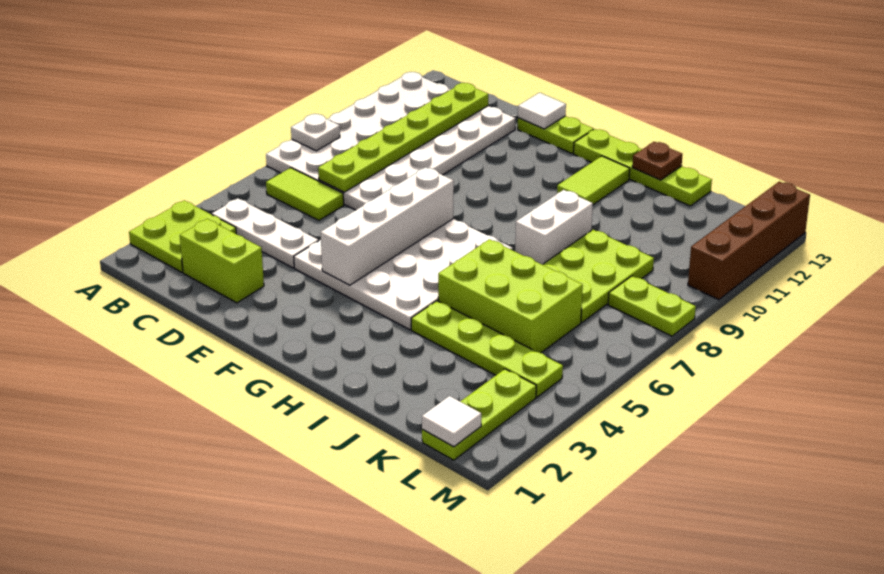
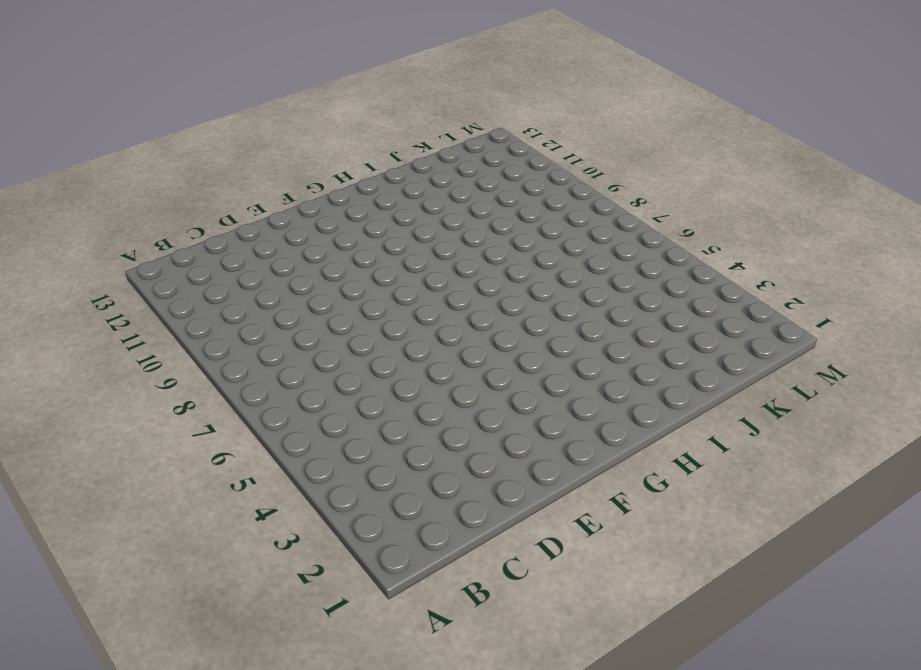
none -> lime 2x2 plate [129,200,236,272]
none -> white 4x6 plate [266,72,515,210]
none -> white 1x3 plate [212,198,318,268]

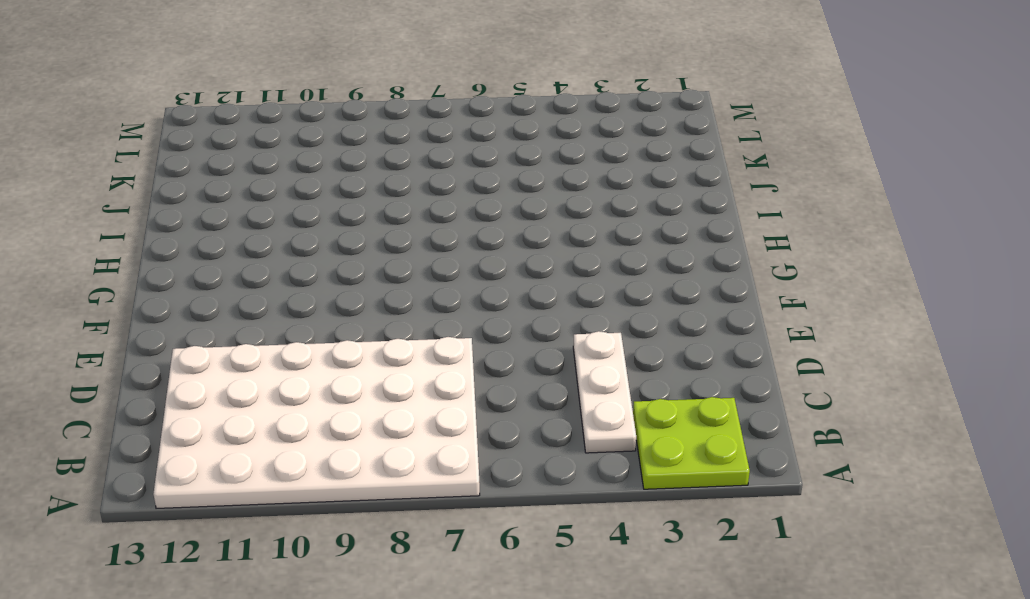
none -> lime 1x2 tile [266,168,344,220]
none -> lime 1x2 brick [180,219,264,303]
none -> white 4x4 plate [294,219,513,330]

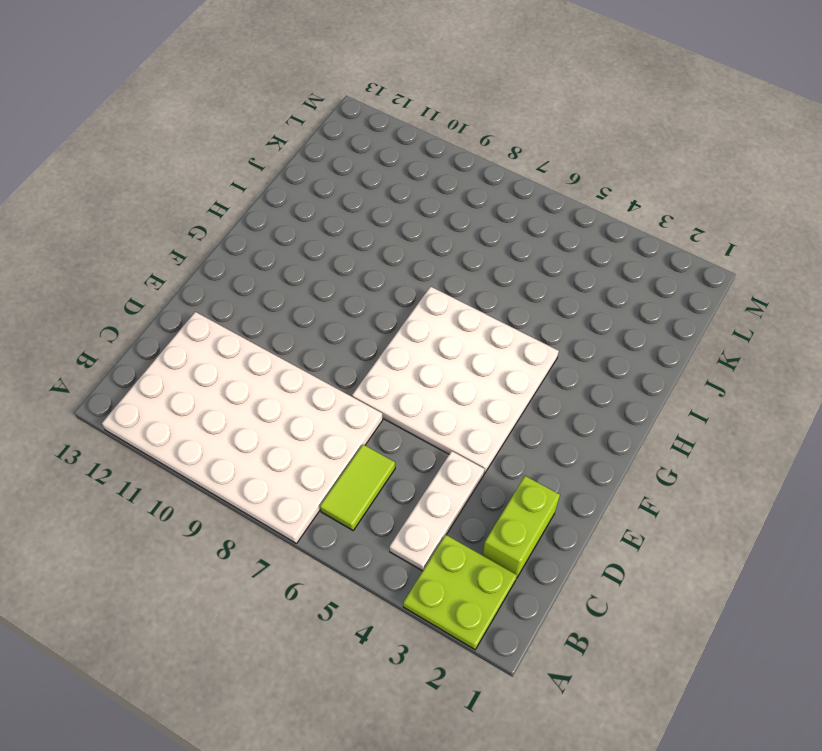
none -> lime 1x2 plate [518,116,594,154]
none -> lime 1x4 plate [574,129,712,206]
none -> lime 1x2 tile [557,156,630,205]

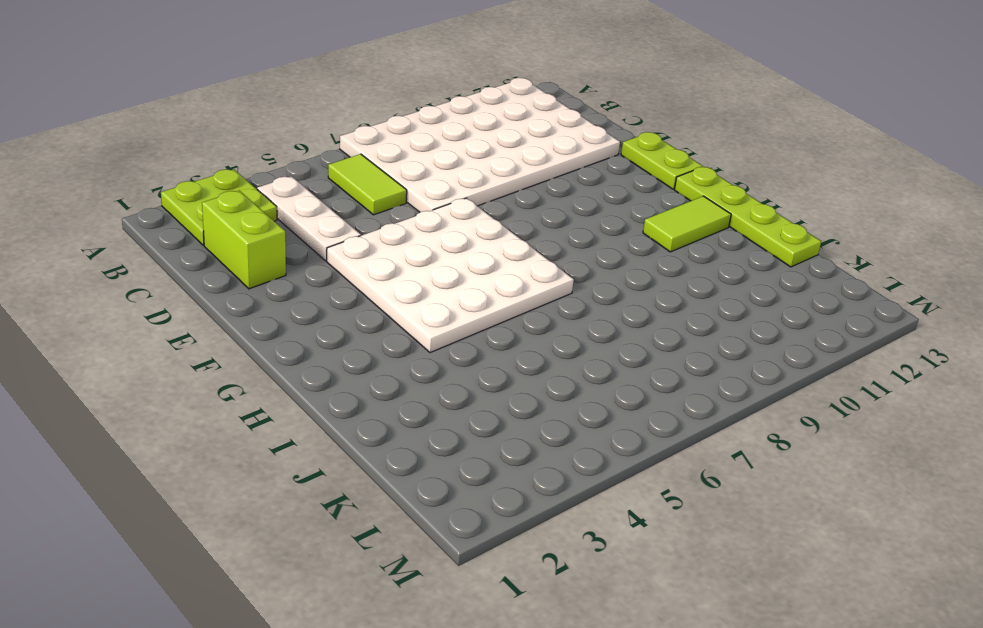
none -> lime 1x4 plate [411,301,563,397]
none -> lime 2x3 brick [438,239,583,353]
none -> white 1x2 brick [515,190,593,265]

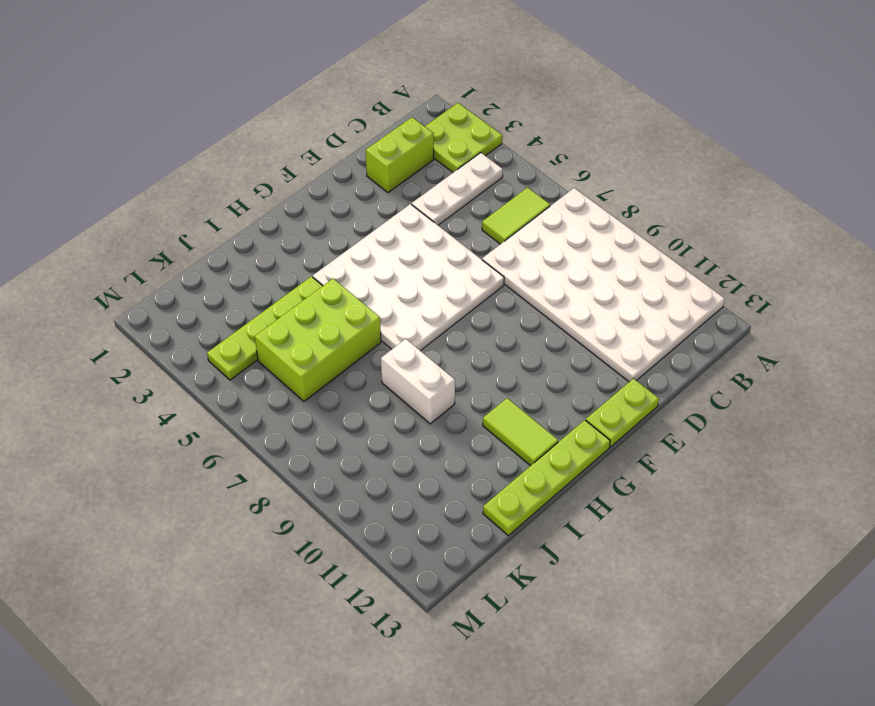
none -> lime 2x3 plate [543,230,654,322]
none -> lime 1x3 plate [422,369,536,460]
none -> lime 1x2 plate [608,276,696,336]

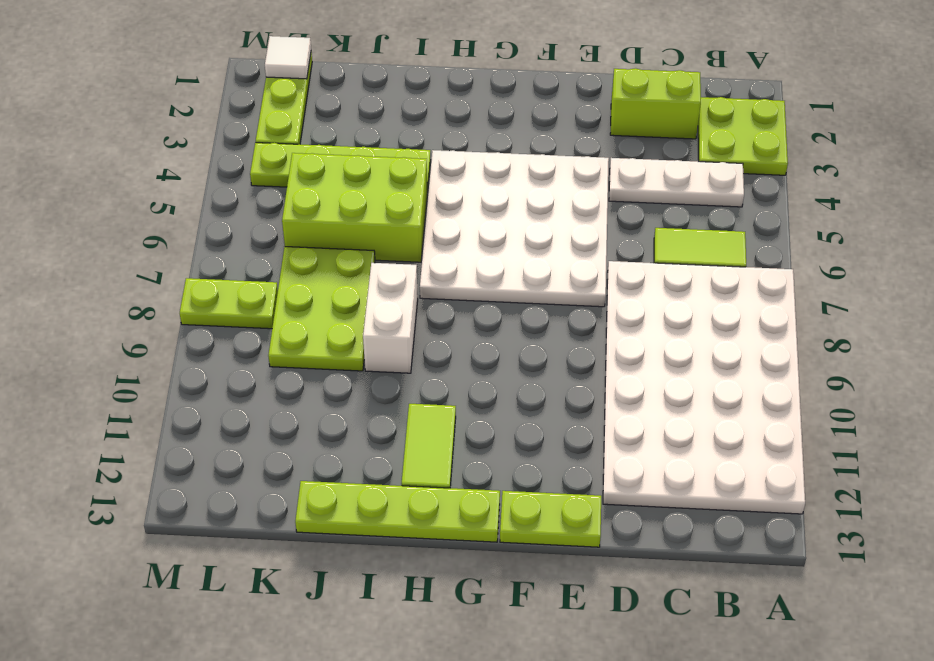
none -> brown 1x4 brick [688,182,810,300]
none -> white 1x1 plate [291,114,340,151]
none -> lime 1x6 plate [318,83,488,192]

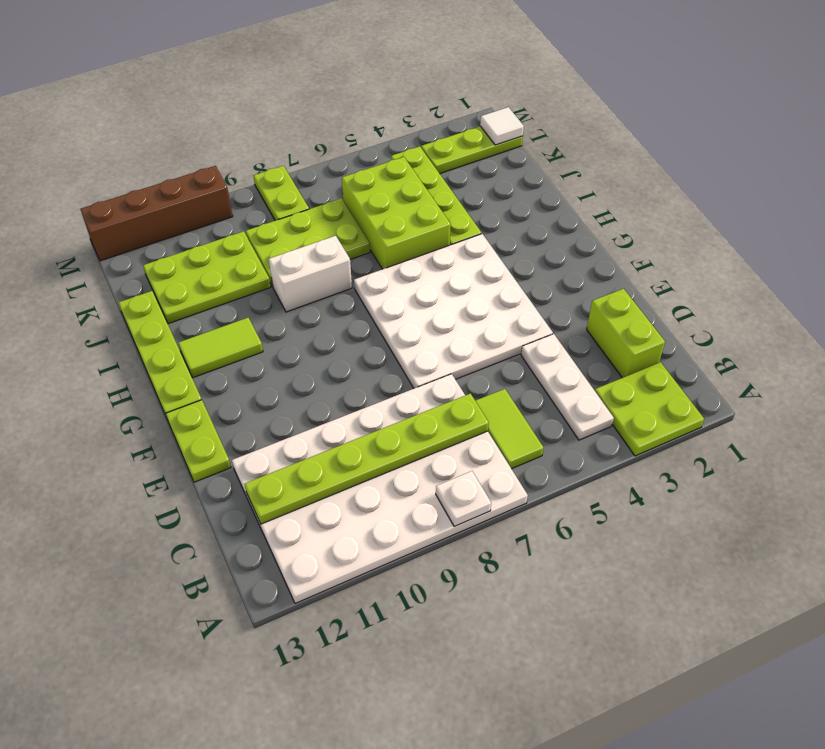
lime 2x3 plate [143,231,271,324] -> none
none -> white 1x1 tile [518,93,566,129]
none -> white 1x4 brick [321,167,454,285]
none -> brown 1x1 plate [632,142,683,180]

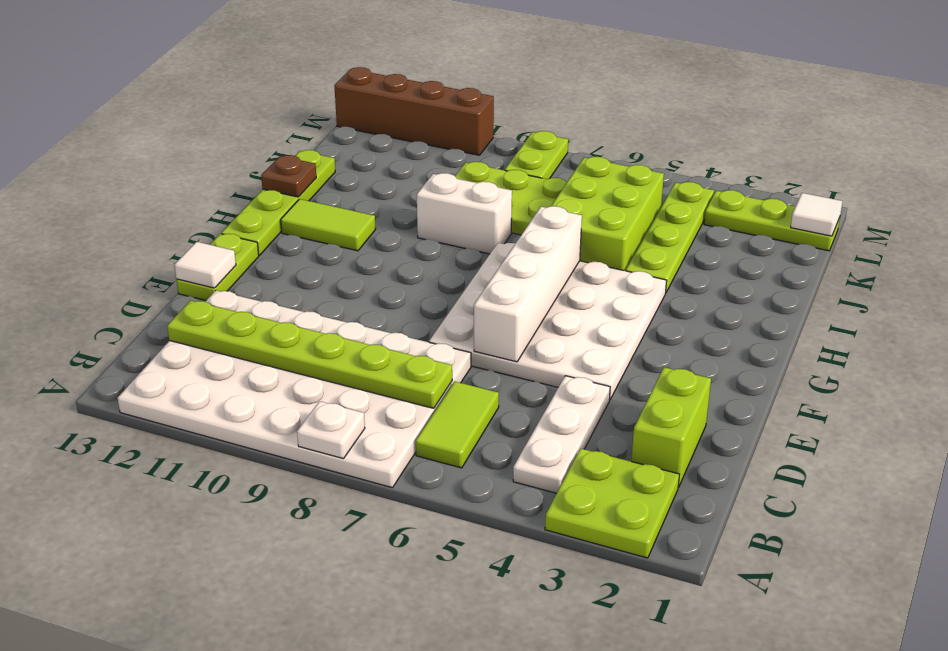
white 1x4 brick [474,206,582,362] -> white 1x4 brick turned to [321,167,454,285]

